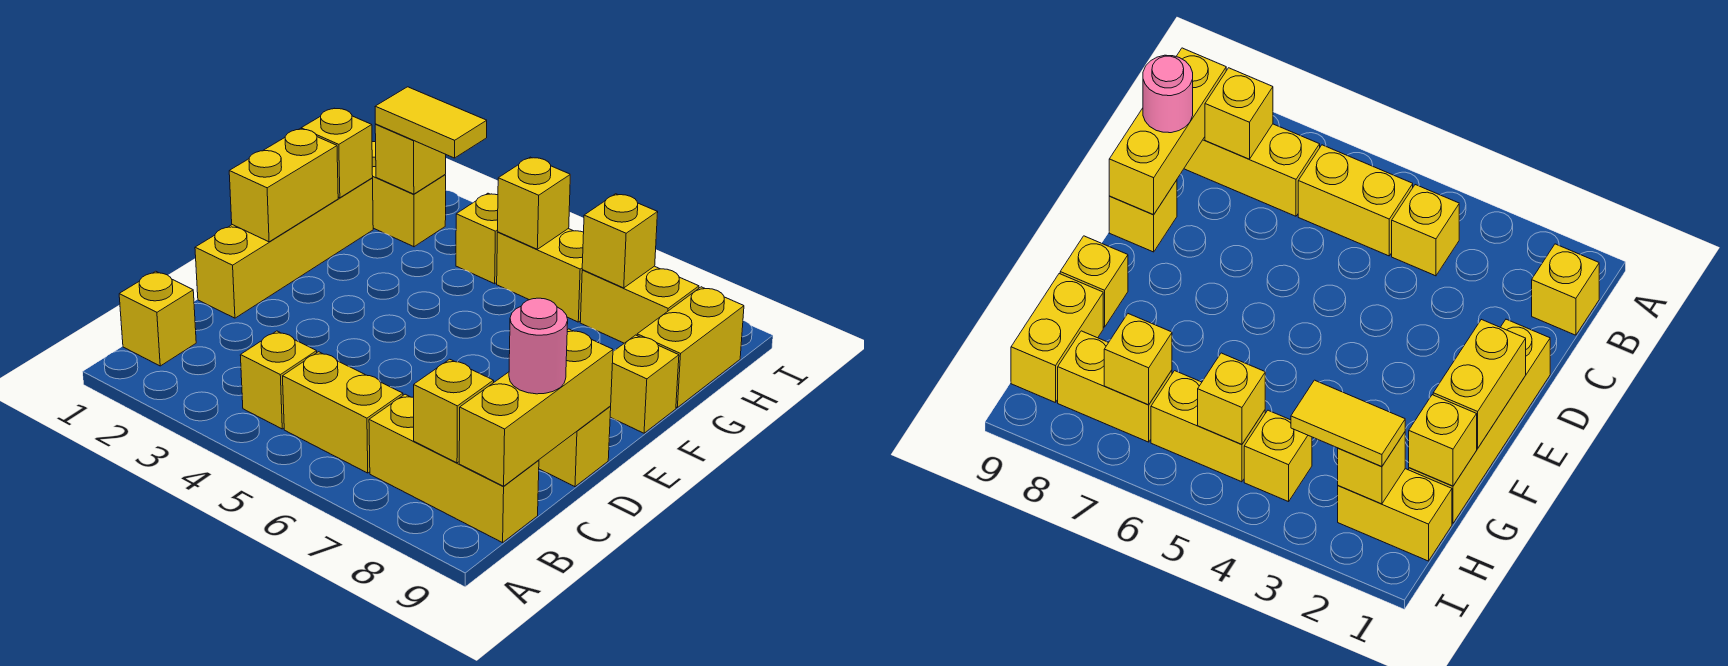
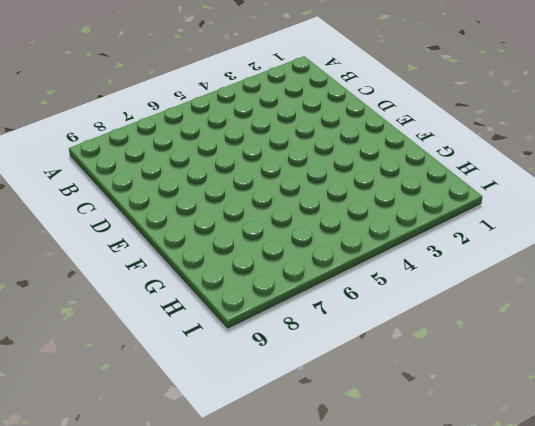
none -> yellow 1x1 brick [119,271,196,366]
none -> yellow 1x1 brick [240,331,317,429]
none -> yellow 1x2 brick [283,352,403,473]

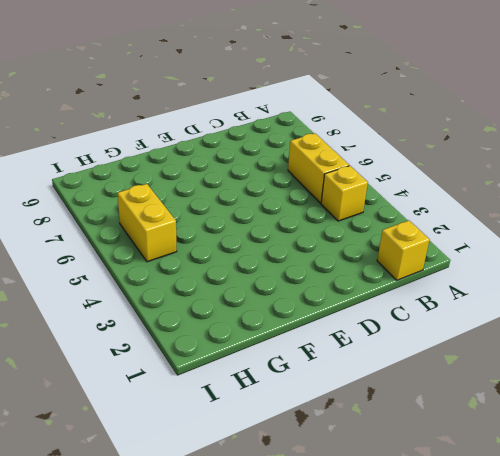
none -> yellow 1x3 brick [369,394,539,543]
none -> yellow 1x4 brick [195,178,373,318]
none -> yellow 1x1 brick [539,407,611,487]

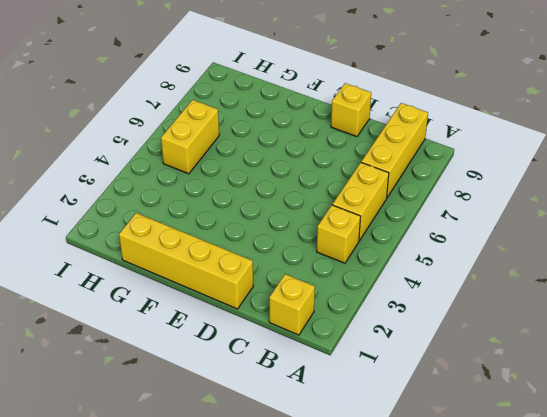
none -> yellow 1x1 brick [610,335,679,433]
none -> yellow 1x2 brick [637,287,744,407]
none -> yellow 1x2 brick [372,142,446,247]

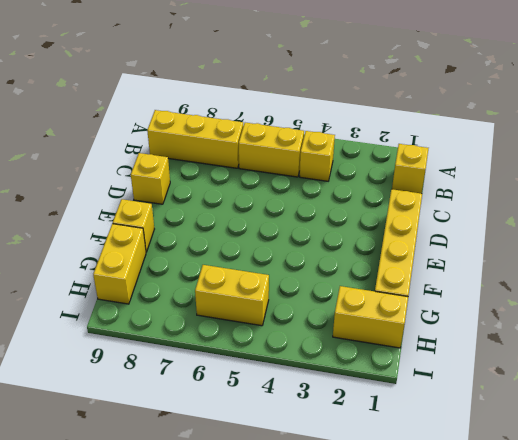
none -> yellow 1x1 brick [456,193,498,284]
none -> yellow 1x2 brick [580,266,699,343]
none -> yellow 1x1 brick [414,359,494,463]

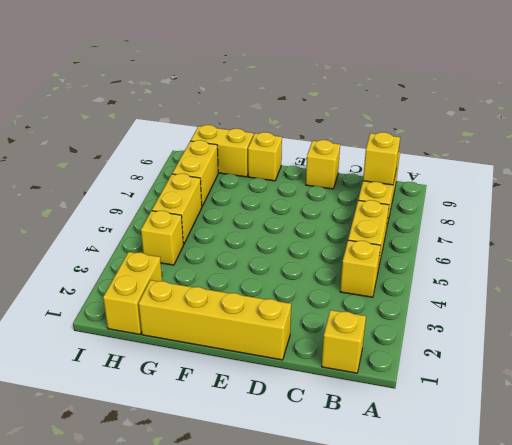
none -> yellow 1x3 brick [459,329,613,486]
none -> yellow 1x2 brick [229,129,338,242]
none -> yellow 1x1 brick [301,108,373,198]

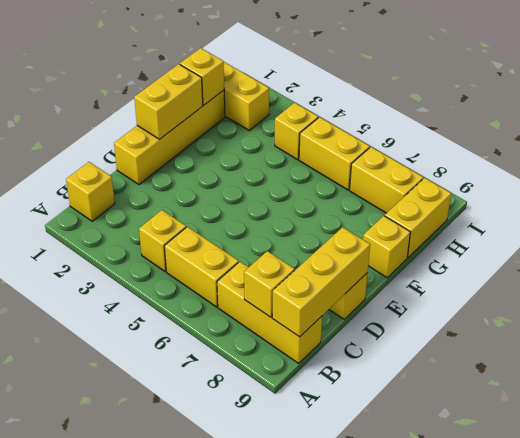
none -> yellow 1x1 brick [375,124,446,194]
none -> yellow 1x1 brick [497,157,570,249]
none -> yellow 1x1 brick [582,194,658,288]

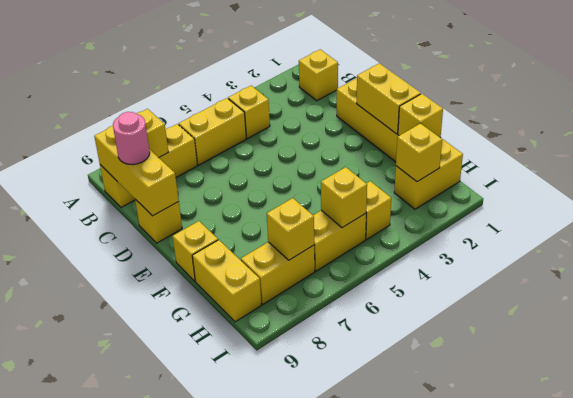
none -> yellow 1x2 tile [375,87,487,158]

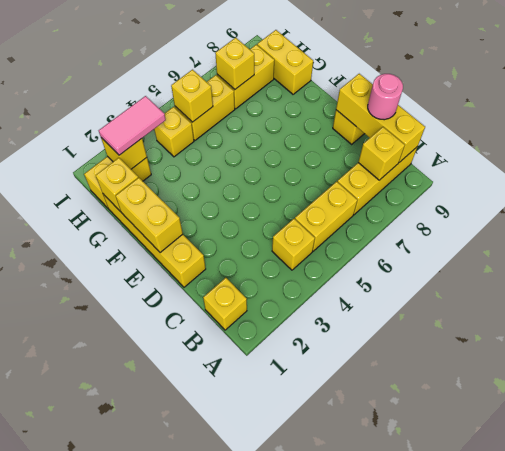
pink 1x2 tile [99,96,166,155] -> yellow 1x2 tile [375,87,487,158]
none -> yellow 1x1 brick [610,335,679,433]

